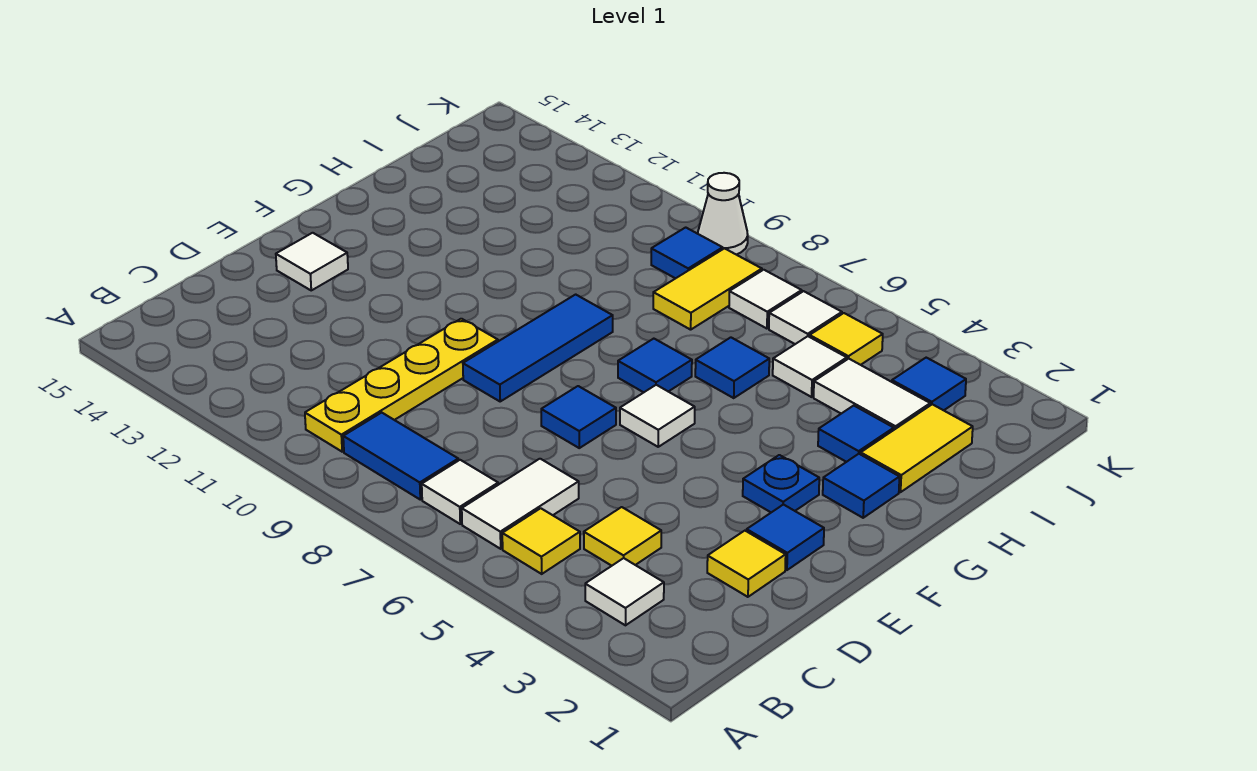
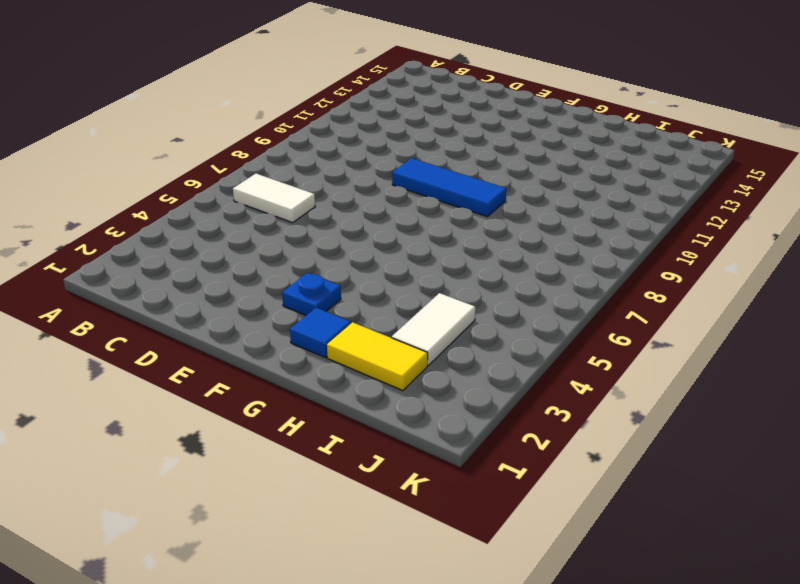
none -> white 1x1 tile [585,558,664,625]
none -> yellow 1x1 tile [502,508,580,574]
none -> white 1x1 tile [422,460,498,524]

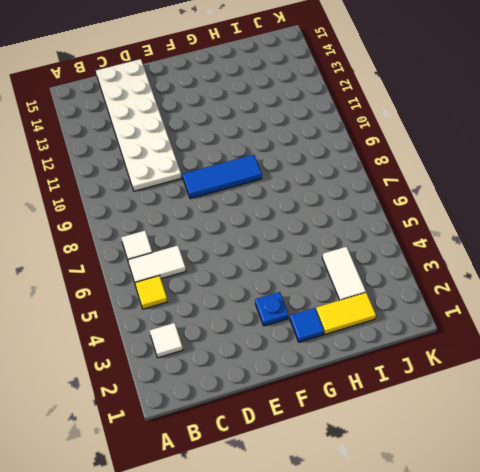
white 2x6 plate [96,59,181,191] -> yellow 1x4 plate [305,319,498,452]
none -> blue 1x2 tile [343,413,458,500]
none -> yellow 1x1 tile [584,507,661,566]
none -> yellow 1x1 tile [707,531,786,597]

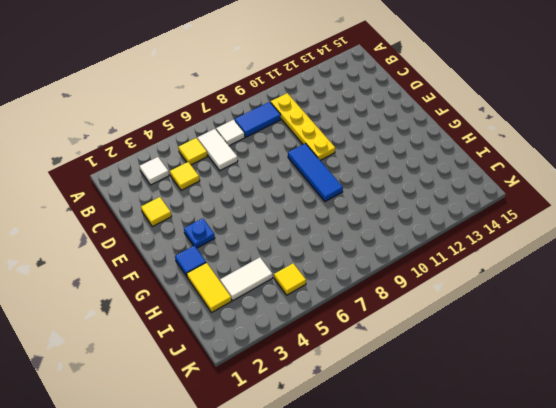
none -> blue 1x1 tile [747,505,824,570]
none -> blue 1x1 tile [541,386,616,448]
none -> white 1x1 tile [276,233,348,290]

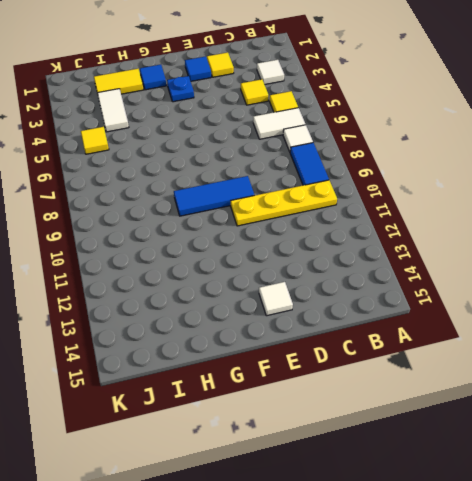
none -> blue 1x1 tile [541,386,616,448]
none -> white 1x1 tile [620,385,695,447]
none -> blue 1x1 tile [618,339,692,393]

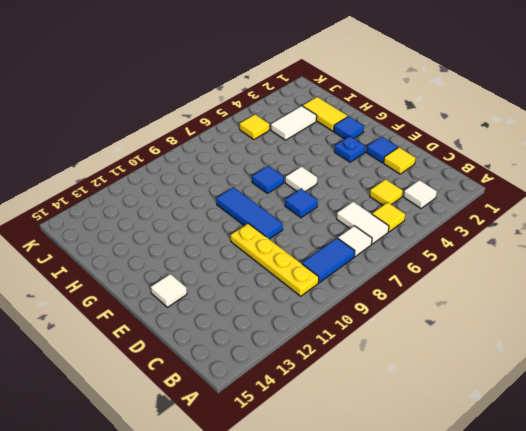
none -> blue 1x1 tile [818,406,894,462]
none -> blue 1x1 tile [695,337,769,398]
none -> white 1x1 tile [773,336,847,397]

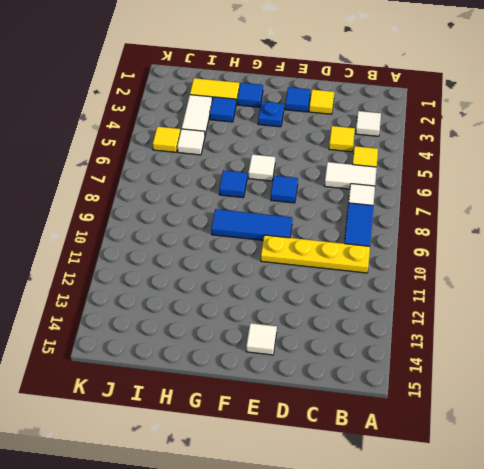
none -> blue 1x1 tile [695,337,769,398]
none -> yellow 1x2 tile [653,248,762,330]
none -> blue 1x1 tile [892,358,966,410]

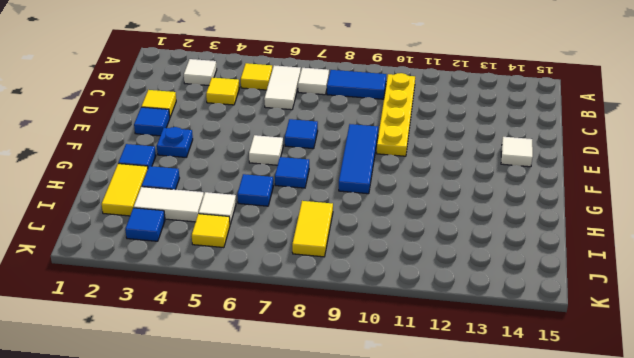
none -> white 1x1 tile [769,291,842,344]
none -> white 1x1 tile [729,270,802,329]
none -> blue 1x1 tile [651,227,723,278]

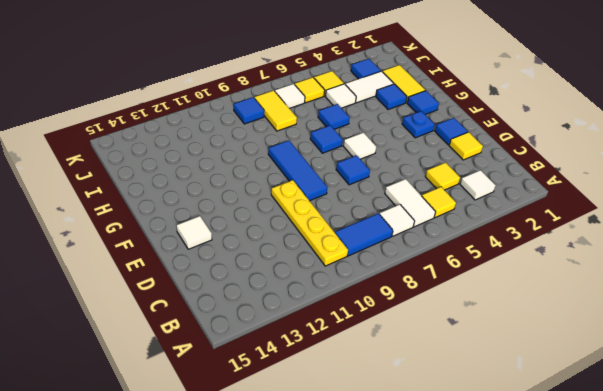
yellow 1x1 tile [295,77,325,103] -> white 1x1 tile [769,291,842,344]
none -> white 1x1 cone [698,173,748,255]

